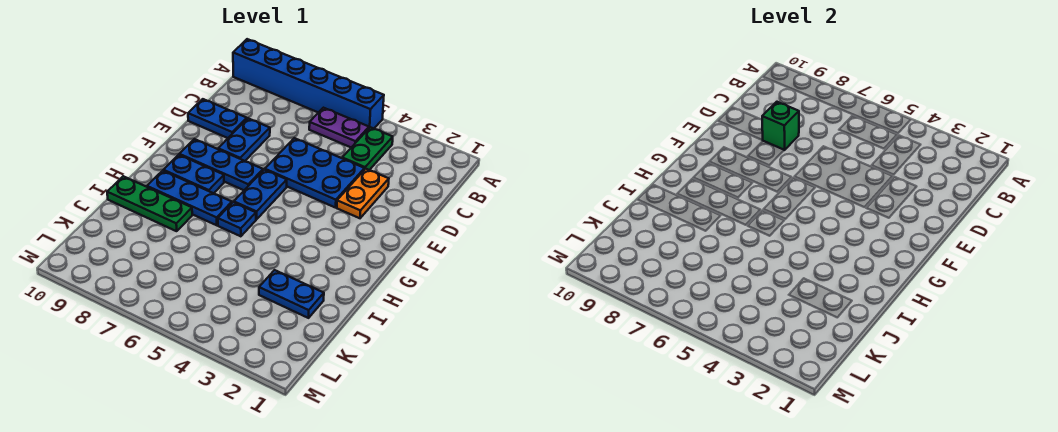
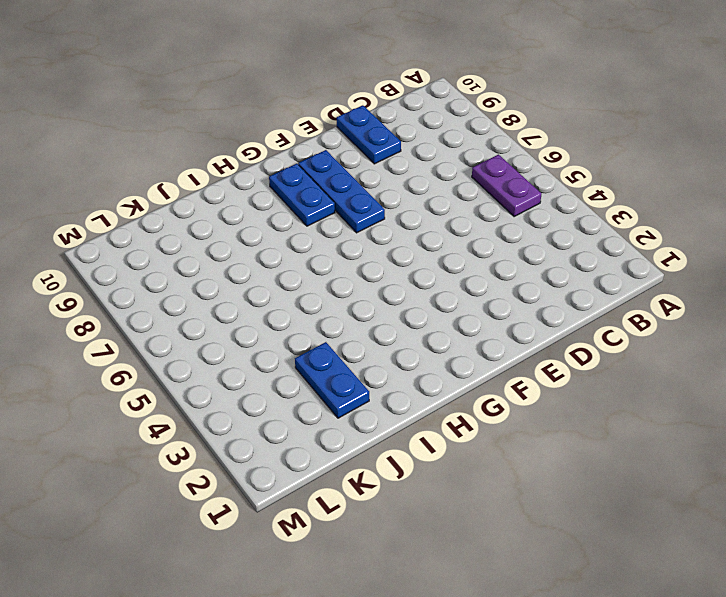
none -> blue 1x6 brick [233,39,384,129]
none -> green 1x2 plate [342,127,393,170]
none -> orange 1x2 plate [337,169,389,218]

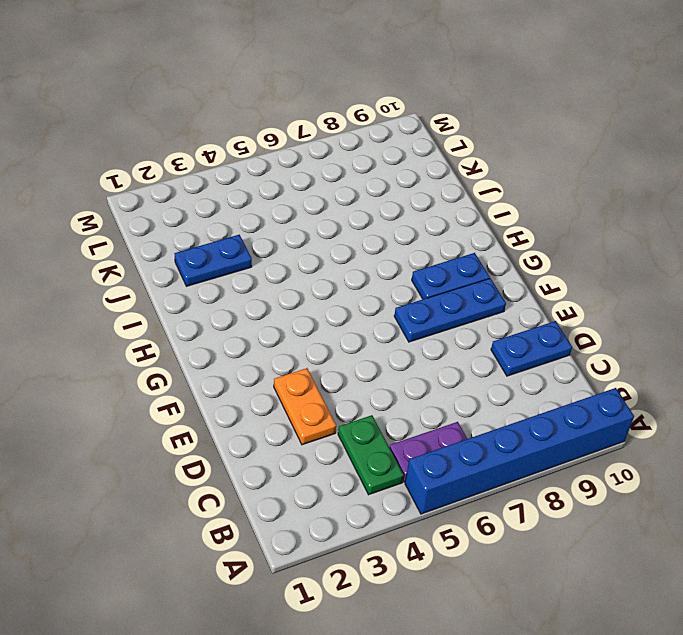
none -> blue 2x3 plate [265,138,365,208]
none -> blue 1x2 plate [218,118,270,161]
none -> blue 1x2 plate [234,170,287,219]

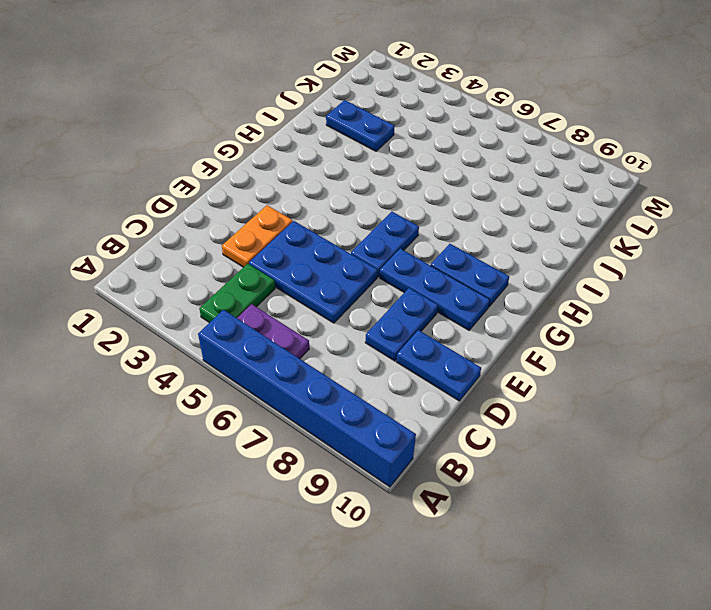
none -> blue 1x1 plate [218,202,256,236]
none -> blue 1x3 plate [147,171,232,225]
none -> green 1x3 plate [107,176,192,231]

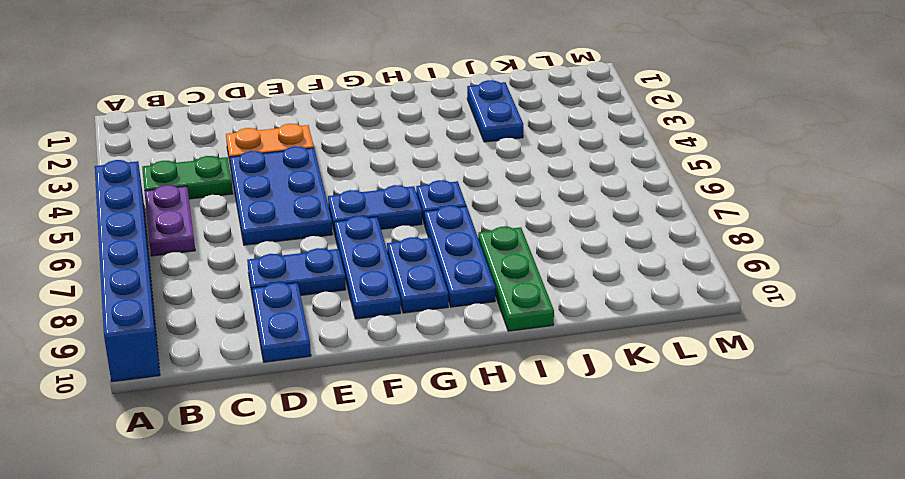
none -> green 1x1 brick [762,102,799,150]

